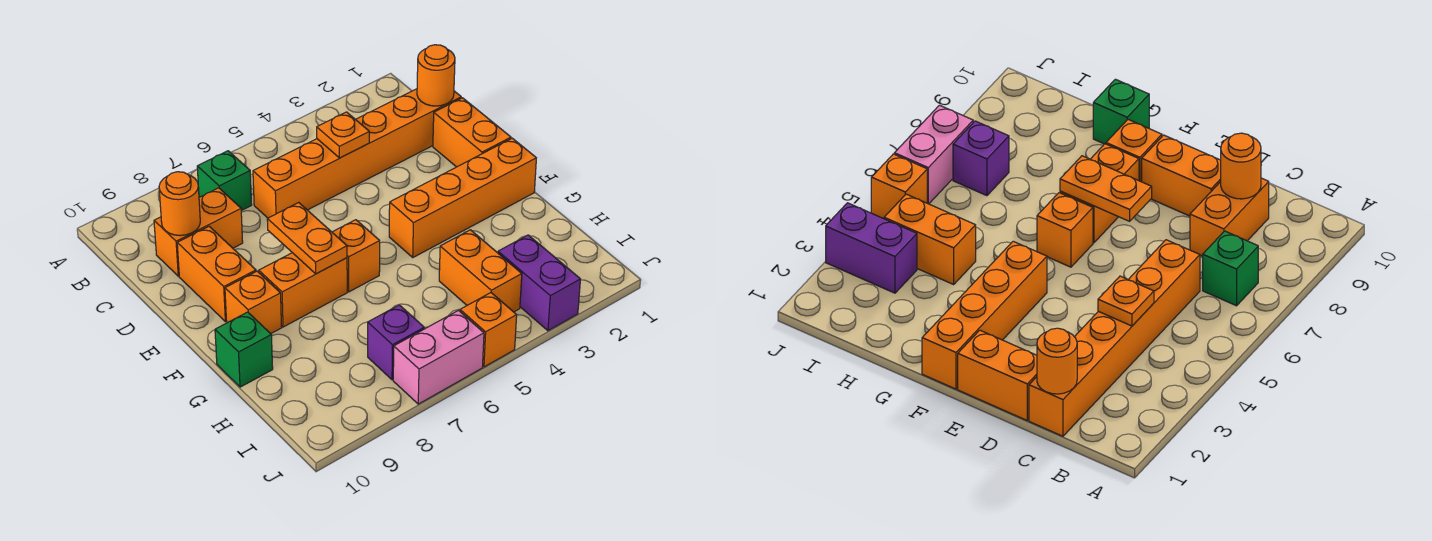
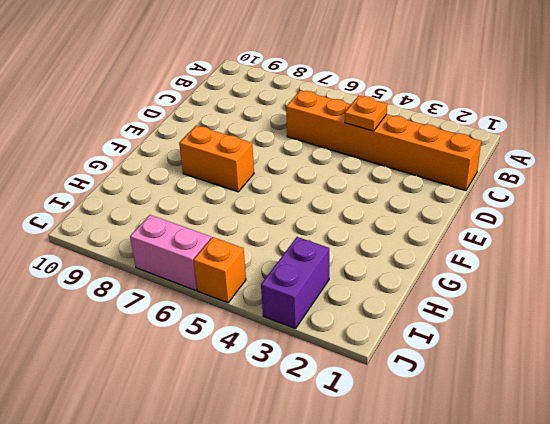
none -> green 1x1 brick [197,151,252,211]
none -> orange 1x2 brick [154,188,243,276]
none -> orange 1x2 brick [433,98,511,167]

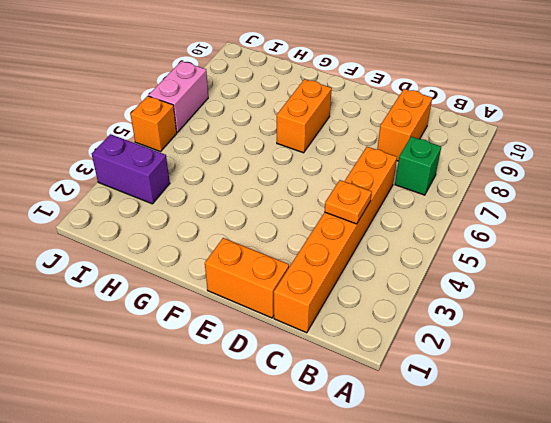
none -> orange 1x2 brick [177,226,256,322]
none -> orange 1x4 brick [389,138,536,257]
none -> orange 1x1 brick [332,220,380,292]

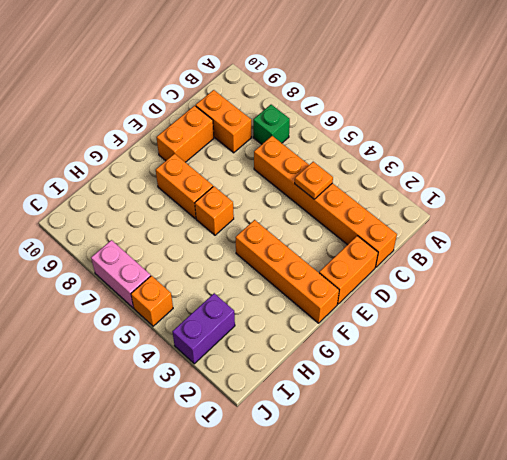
none -> orange 1x1 brick [225,271,282,334]
none -> green 1x1 brick [215,312,273,387]
none -> orange 1x2 brick [439,230,522,312]

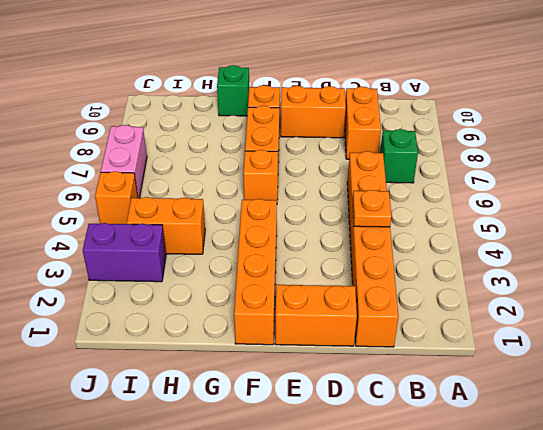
none -> purple 1x1 brick [368,305,424,380]
none -> orange 1x1 round brick [417,45,455,106]
none -> orange 1x1 round brick [159,172,200,236]

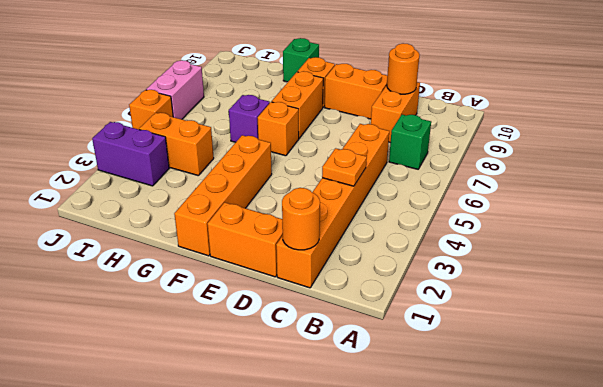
purple 1x1 brick [229,95,270,142] -> purple 1x1 brick moved to [368,305,424,380]
none -> orange 1x2 plate [267,203,347,274]

